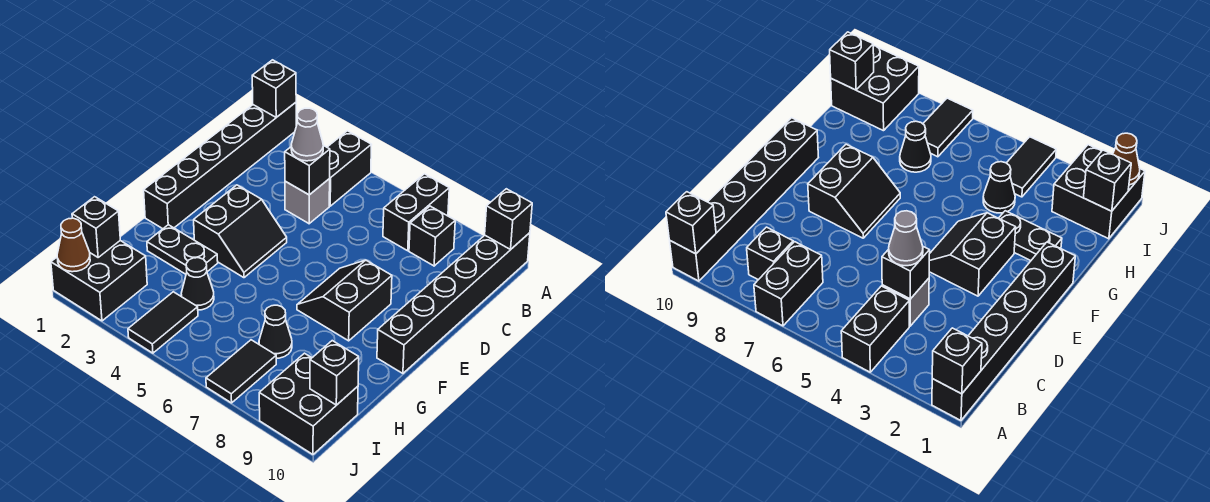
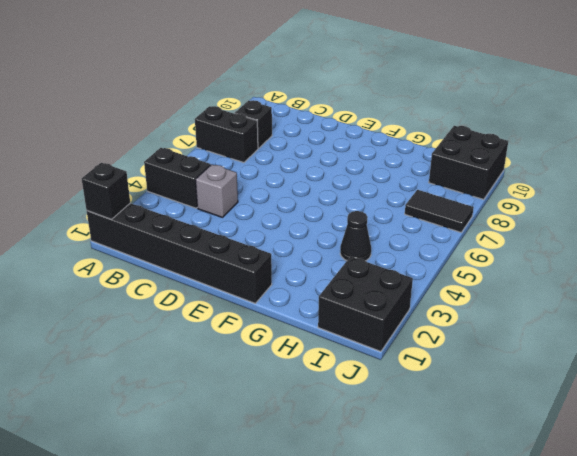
none -> black 1x6 brick [377,233,530,373]
none -> black 2x2 slope [194,185,287,278]
none -> black 2x2 slope [297,260,392,341]

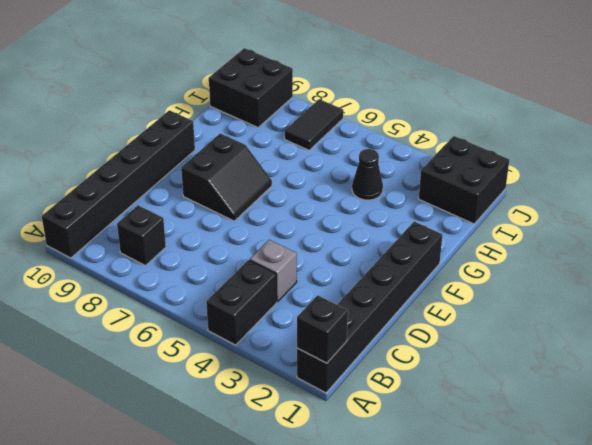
none -> black 1x2 brick [383,174,449,251]
none -> black 2x2 slope [194,185,287,278]
none -> black 1x2 plate [147,225,218,274]

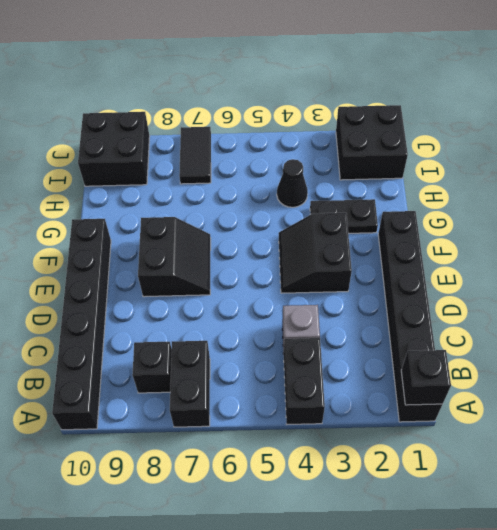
none -> black 1x1 cone [259,305,292,358]
none -> black 1x2 tile [128,292,198,353]
none -> black 1x1 brick [485,189,532,249]

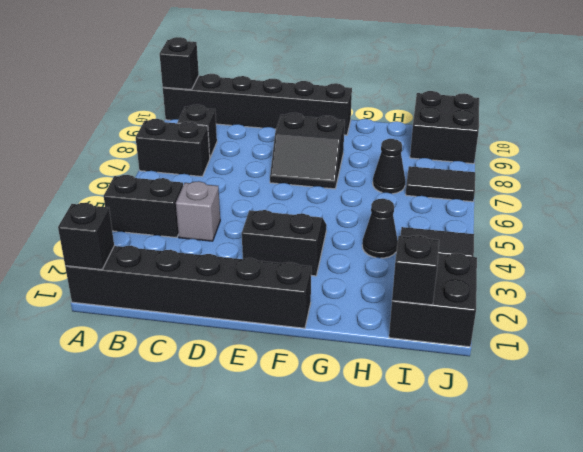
none -> black 1x2 plate [147,225,218,274]
none -> black 1x1 brick [285,145,330,195]
none -> black 1x1 brick [310,341,359,405]

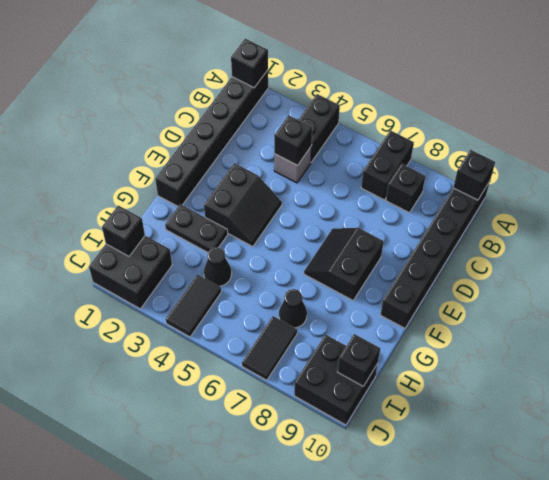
none -> brown 1x1 cone [57,218,90,272]
none -> grey 1x1 cone [291,108,323,161]

